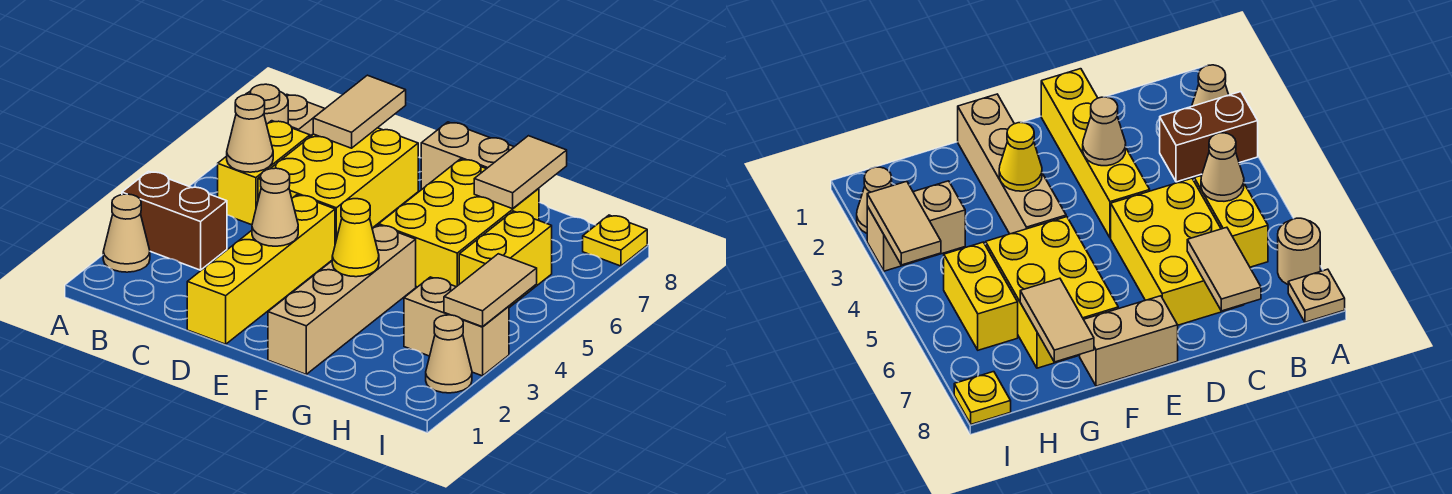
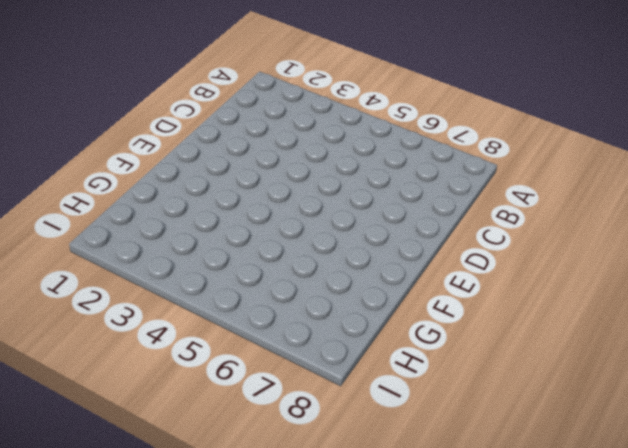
none -> tan 1x1 cone [103,194,150,272]
none -> brown 1x2 brick [122,171,227,270]
none -> tan 1x1 round brick [245,84,288,124]

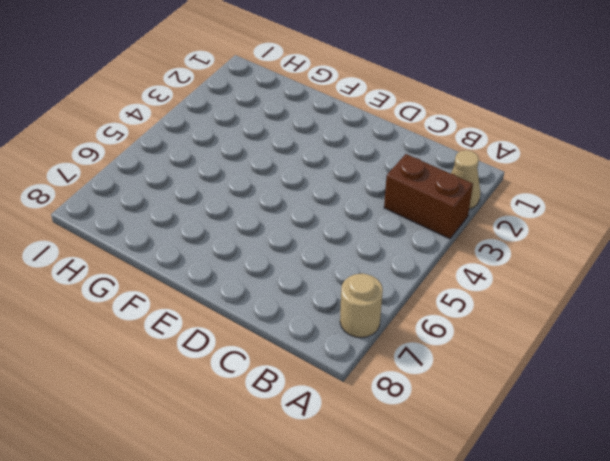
none -> tan 1x1 plate [286,94,325,136]
none -> yellow 1x2 brick [218,121,310,225]
none -> yellow 2x3 brick [258,128,418,244]

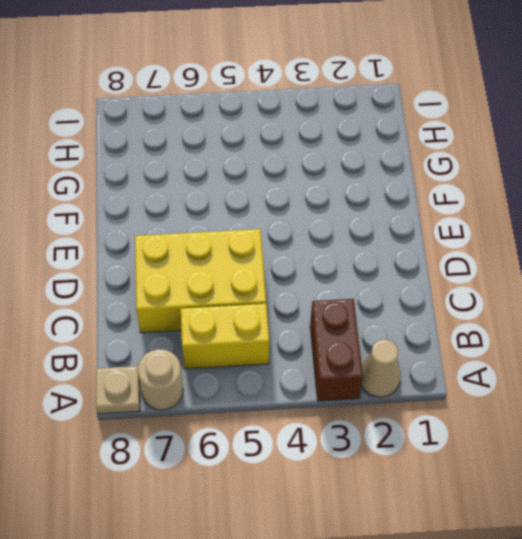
none -> yellow 1x4 brick [187,195,335,344]
none -> tan 1x2 brick [421,122,514,190]
none -> tan 1x4 brick [268,225,416,374]

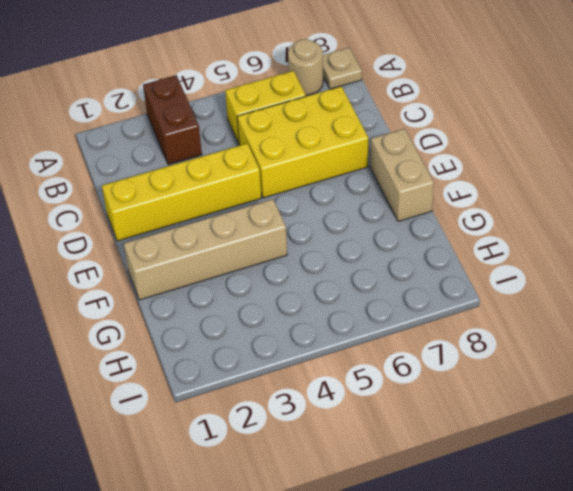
none -> tan 1x1 cone [103,194,150,272]
none -> yellow 2x3 brick [379,159,539,287]
none -> tan 1x2 brick [404,277,509,376]

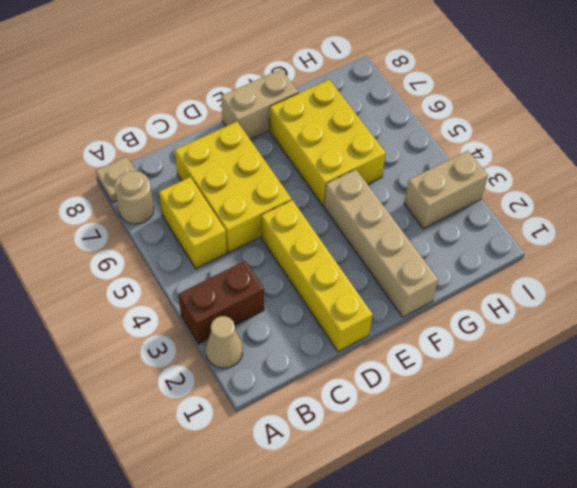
none -> yellow 1x2 brick [459,211,552,308]
none -> tan 1x1 cone [426,315,472,393]
none -> yellow 1x1 plate [583,215,647,266]

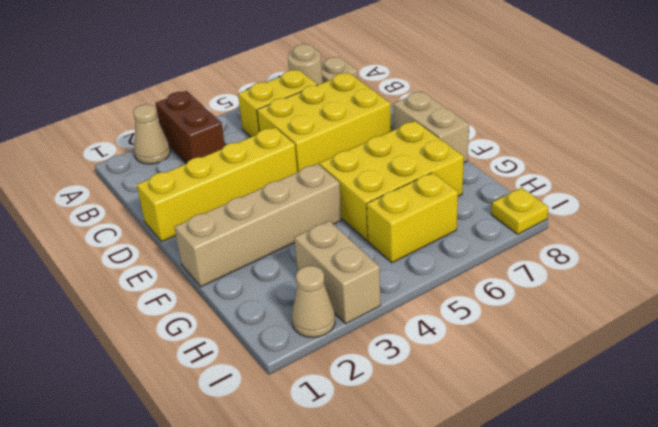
none -> tan 1x1 cone [227,94,273,172]
none -> tan 1x2 tile [313,75,406,148]
none -> tan 1x1 cone [252,168,298,246]

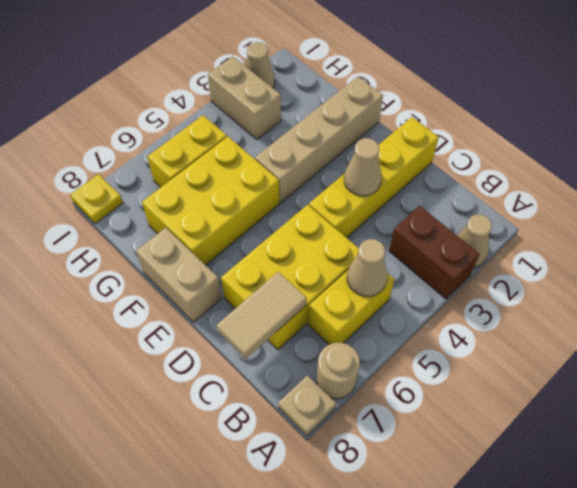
none -> yellow 1x1 cone [332,199,379,277]
none -> tan 1x2 tile [474,136,567,209]
none -> tan 1x2 tile [444,254,537,327]

